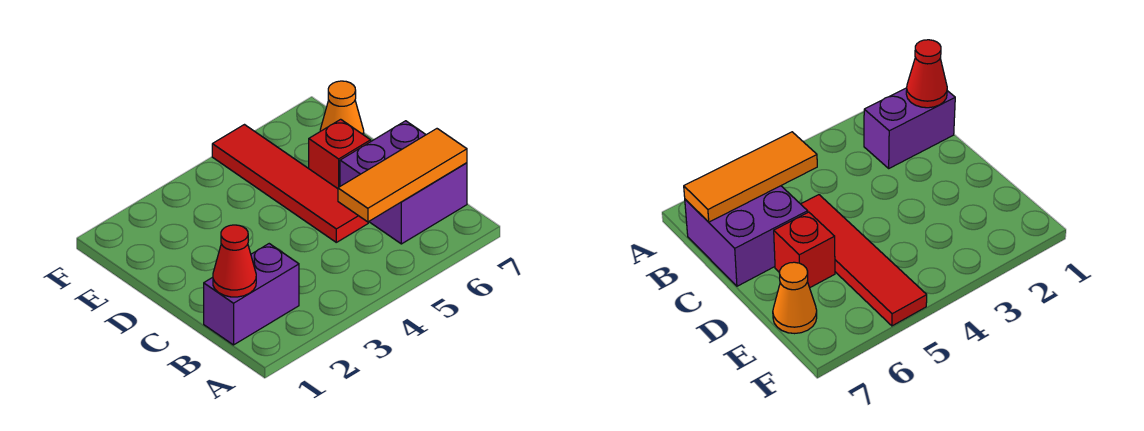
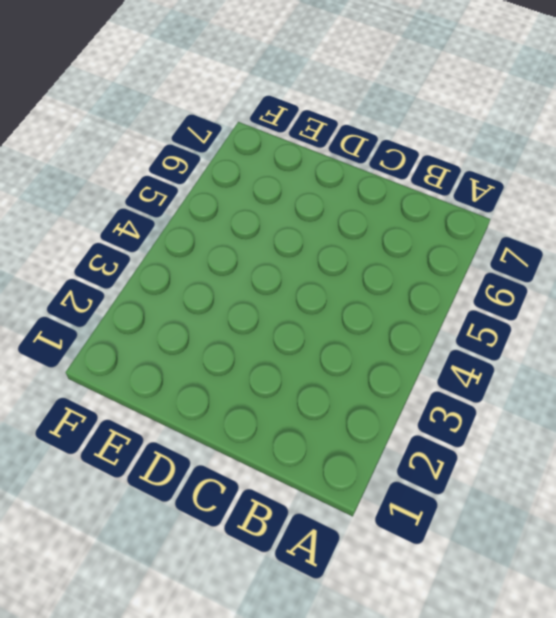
none -> purple 1x2 brick [204,244,299,345]
none -> purple 2x2 brick [340,121,467,244]

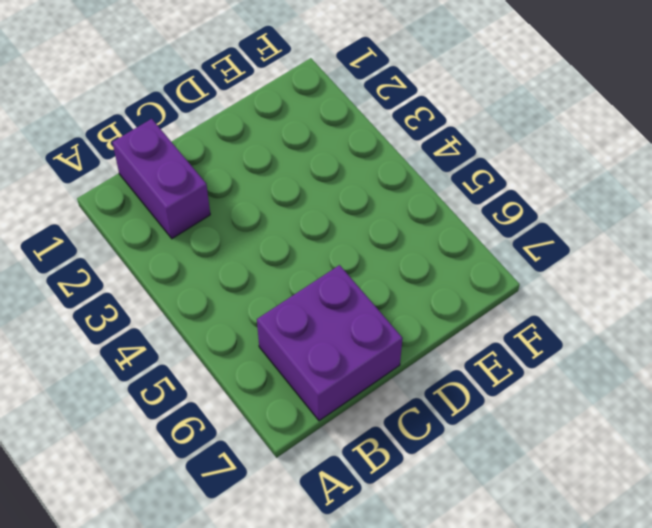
none -> red 1x4 tile [212,125,368,242]
none -> red 1x1 brick [309,119,371,189]

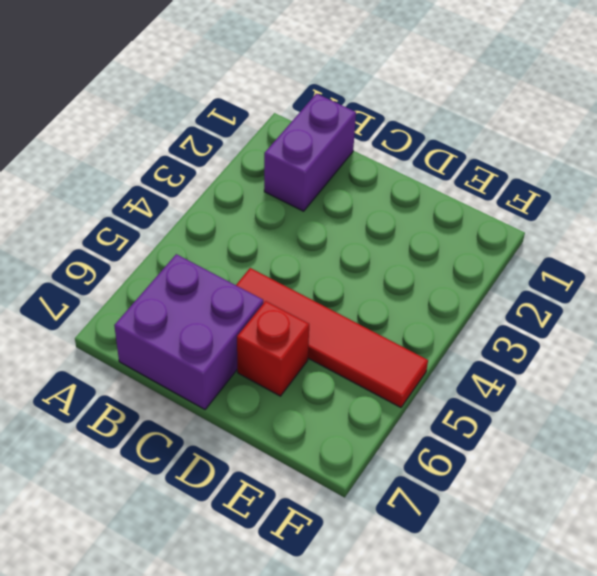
none -> orange 1x1 cone [320,81,364,135]
none -> red 1x1 cone [213,225,256,297]

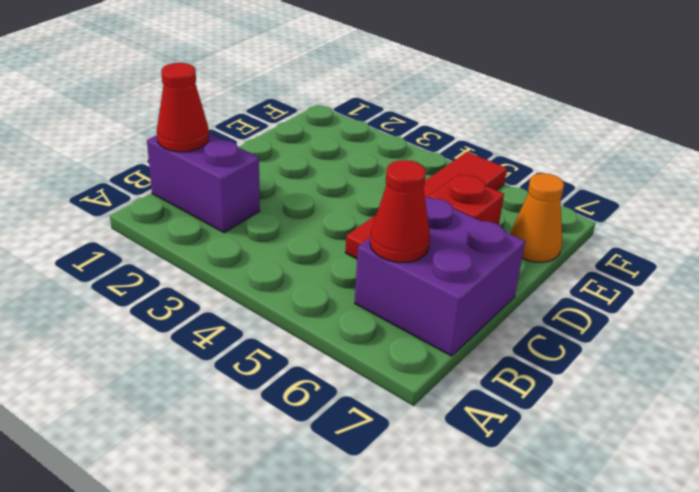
red 1x1 cone [370,160,430,262] -> orange 1x3 tile [338,129,467,222]

